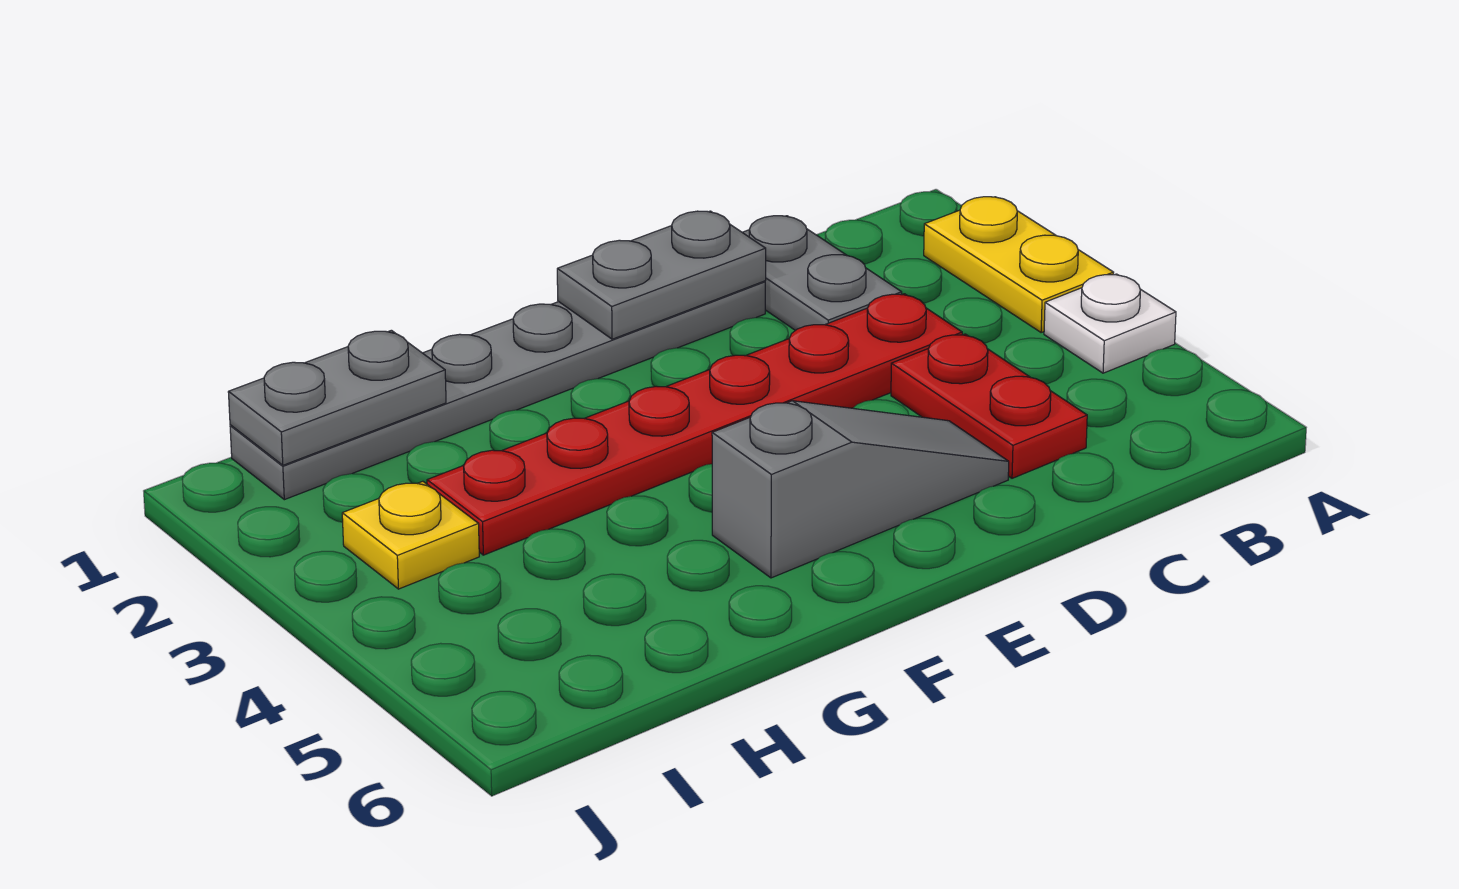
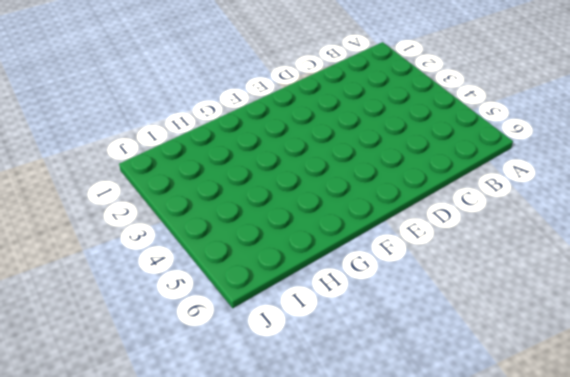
none -> yellow 1x2 plate [924,197,1114,333]
none -> white 1x1 plate [1044,274,1176,373]

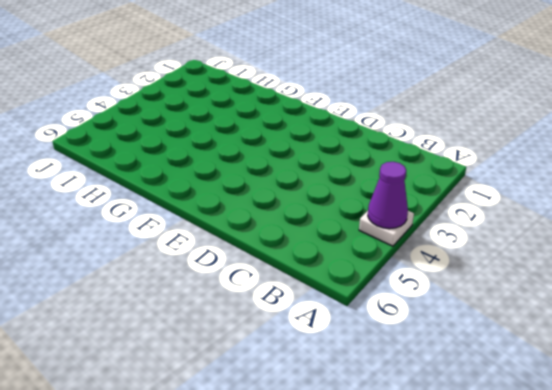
purple 1x1 cone [368,162,408,229] -> none
none -> yellow 1x2 plate [924,197,1114,333]
none -> grey 1x2 plate [742,216,902,330]

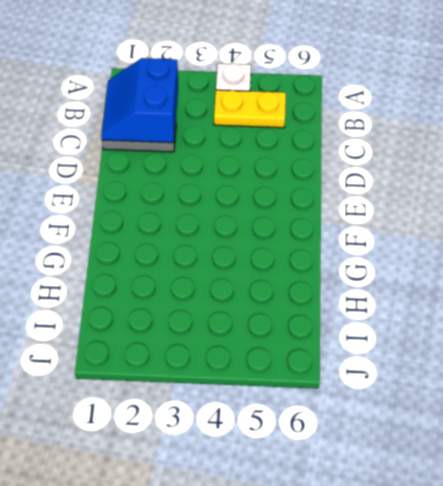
blue 2x2 slope [101,58,178,143] -> none
yellow 1x2 plate [214,90,286,128] -> yellow 1x2 plate moved to [924,197,1114,333]
none -> red 1x6 plate [427,294,962,555]
none -> red 1x2 plate [891,334,1087,478]

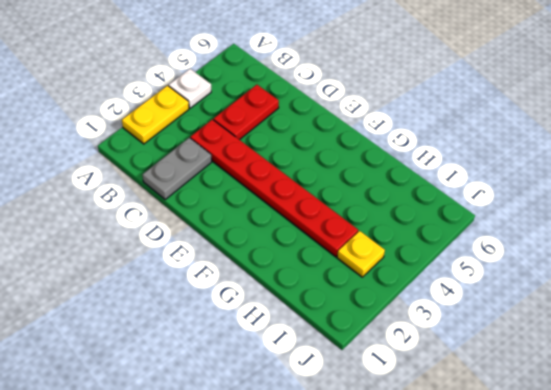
none -> grey 1x6 plate [230,281,765,500]
none -> grey 1x3 slope [712,401,1009,578]

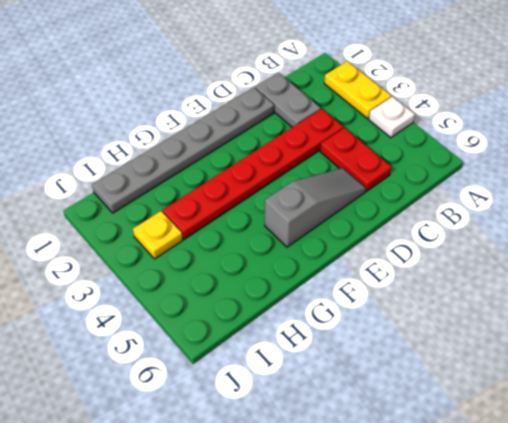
none -> grey 1x2 plate [557,211,766,339]
none -> grey 1x2 plate [228,330,446,465]

